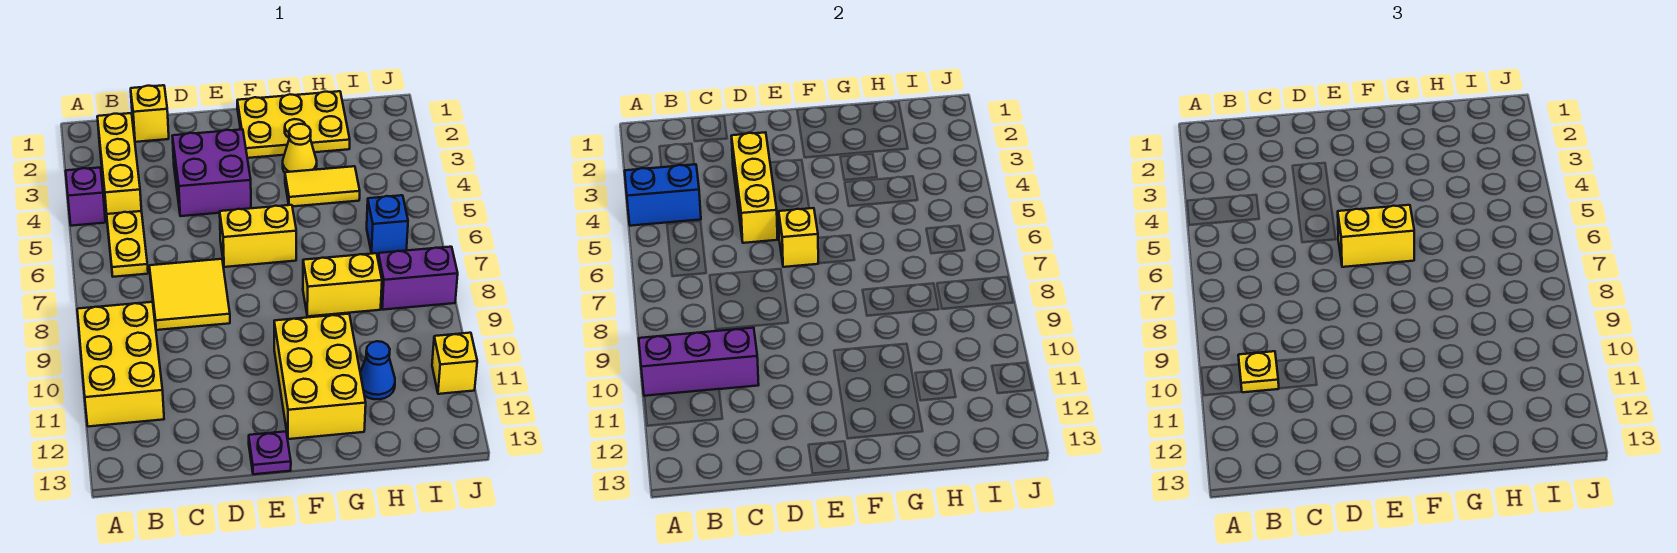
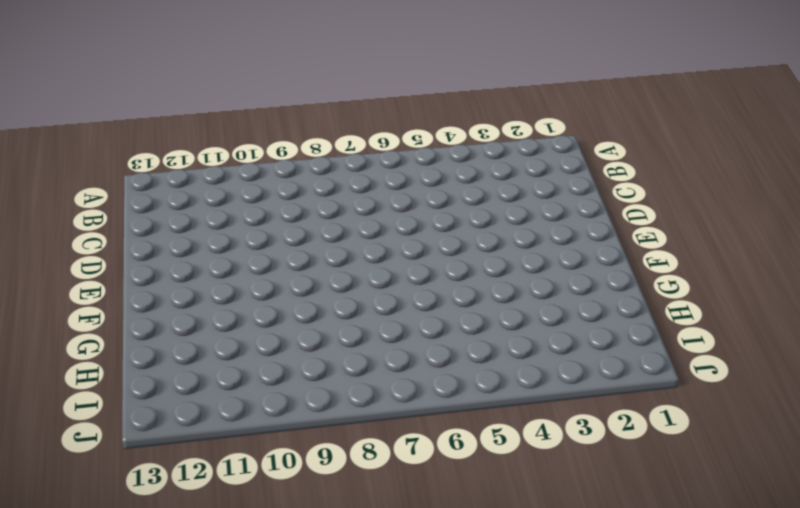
none -> purple 1x1 brick [66,168,105,226]
none -> yellow 2x3 brick [77,302,164,427]
none -> yellow 1x3 brick [97,113,141,215]

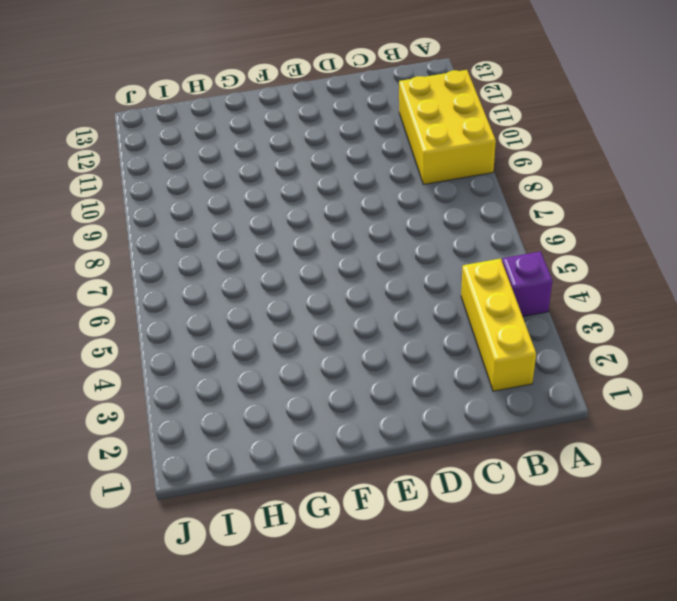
none -> yellow 1x2 plate [107,211,148,277]
none -> yellow 1x1 brick [131,85,169,142]
none -> yellow 2x2 tile [149,259,230,330]

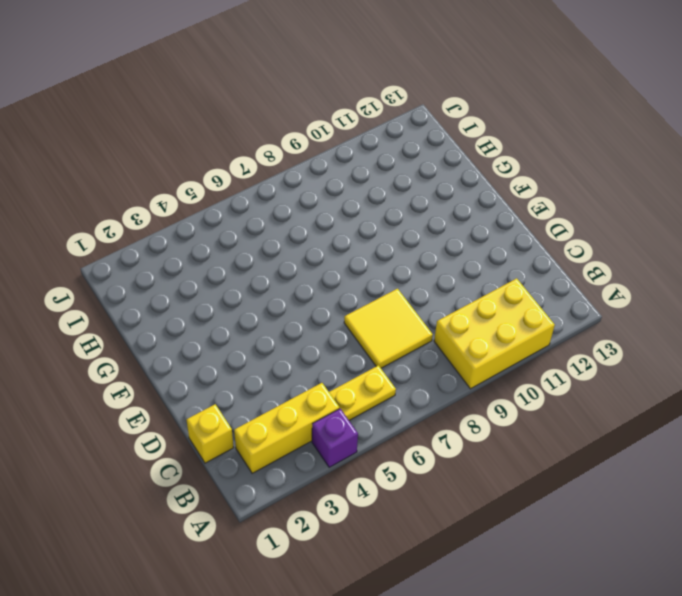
none -> purple 2x2 brick [173,129,251,216]
none -> yellow 1x2 brick [220,205,296,267]
none -> purple 1x1 plate [249,431,291,474]

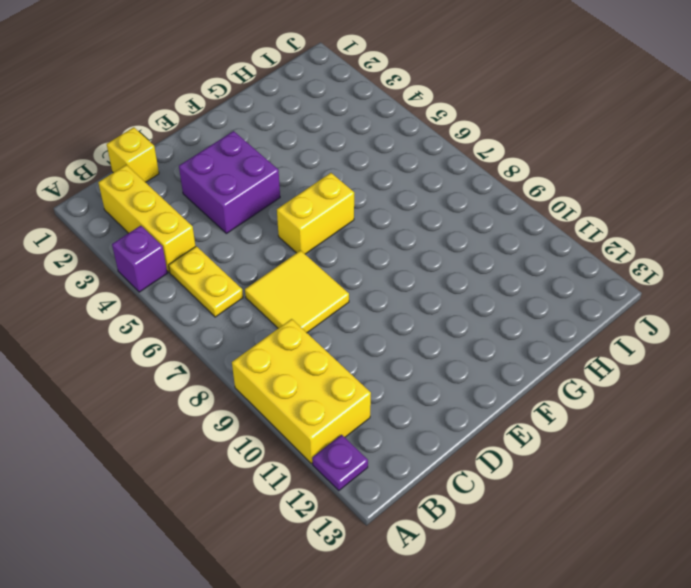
purple 1x1 plate [312,435,368,491] -> purple 1x1 plate moved to [249,431,291,474]
none -> yellow 2x3 plate [237,91,350,158]
none -> yellow 2x3 brick [274,314,366,439]
none -> yellow 1x1 cone [283,124,317,173]

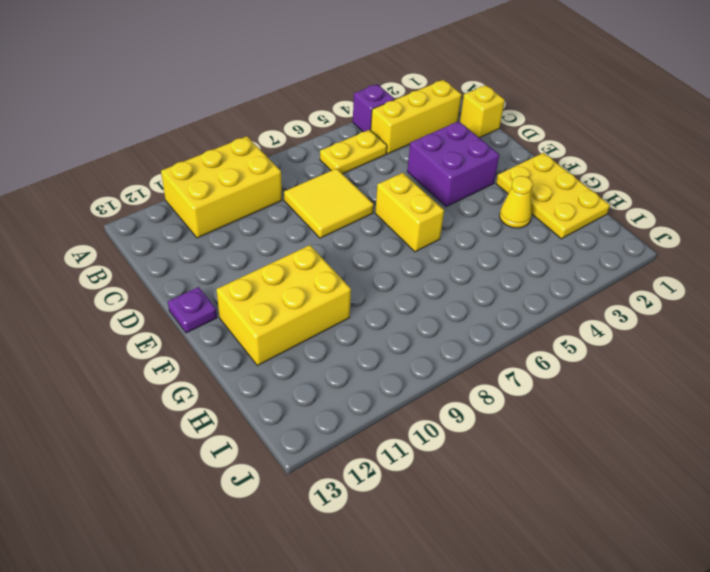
none -> yellow 1x2 tile [285,166,360,207]
none -> yellow 1x2 brick [303,253,382,316]
none -> blue 1x1 cone [360,341,395,399]

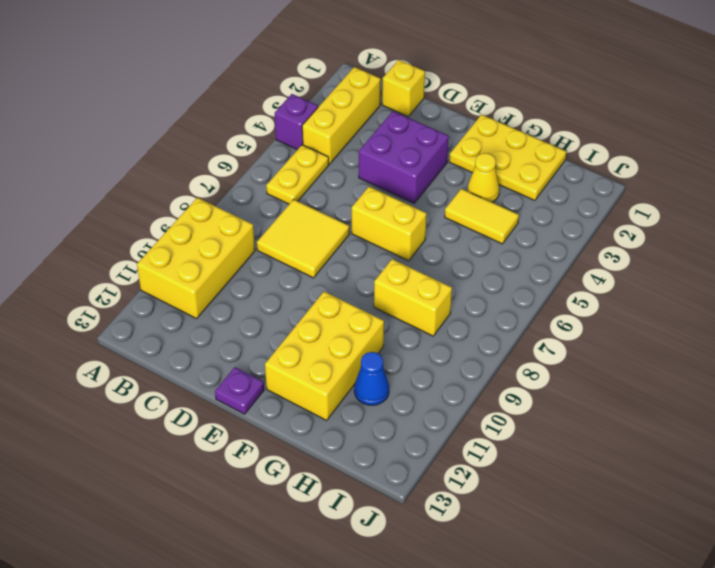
none -> blue 1x1 brick [367,195,408,254]
none -> purple 1x2 brick [378,247,458,310]
none -> yellow 1x1 brick [432,333,477,394]

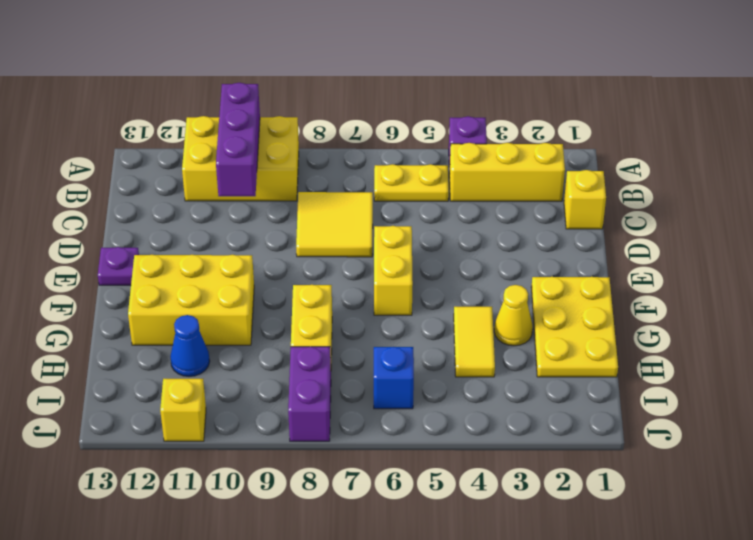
none -> purple 2x2 brick [173,129,251,216]
none -> blue 1x2 brick [625,164,701,226]
none -> yellow 1x3 brick [732,132,778,243]

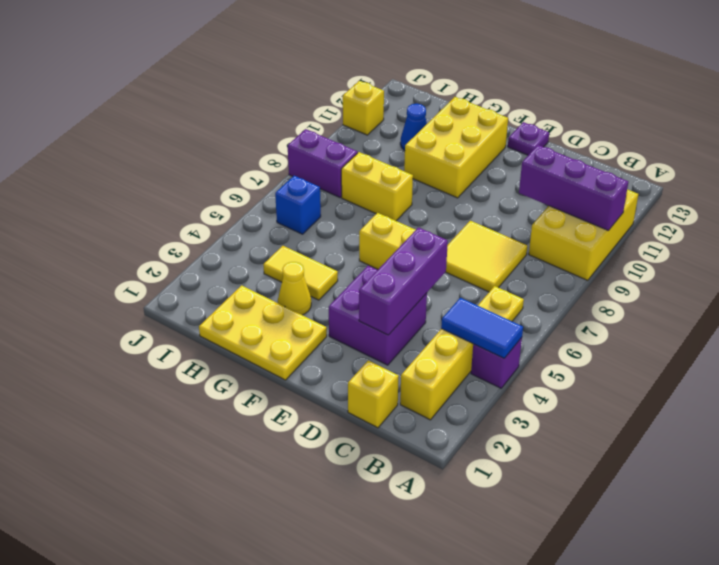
blue 1x2 tile [441,298,523,358] -> blue 1x2 brick [625,164,701,226]
purple 1x3 brick [359,228,448,335] -> yellow 1x3 brick [732,132,778,243]
none -> yellow 1x1 brick [779,208,818,267]
none -> yellow 1x1 plate [1238,351,1279,392]
none -> yellow 1x2 brick [1338,205,1414,267]

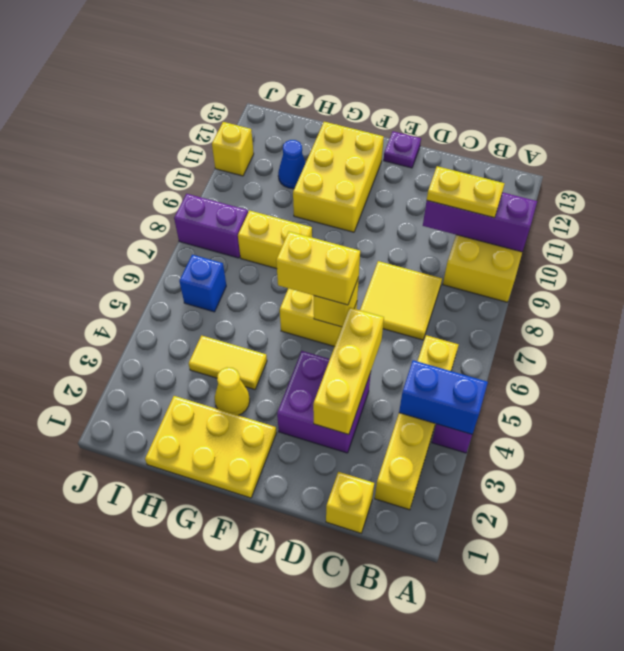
yellow 1x2 plate [427,166,505,218] -> yellow 1x1 plate [1238,351,1279,392]

